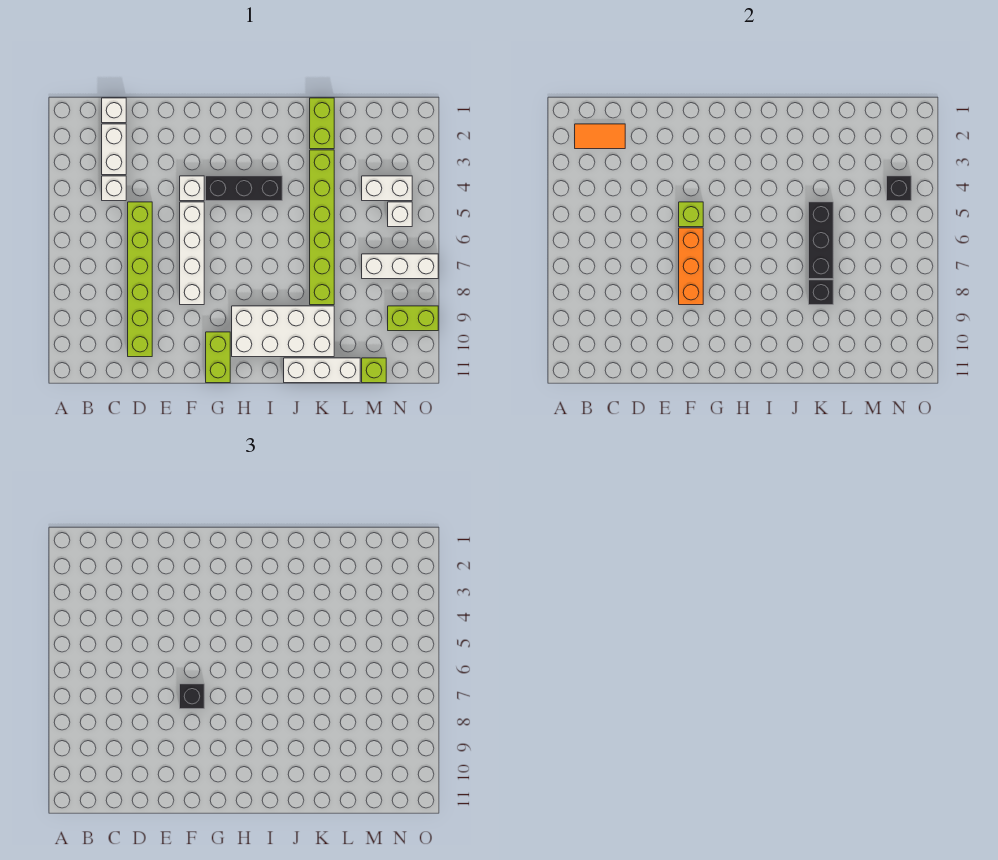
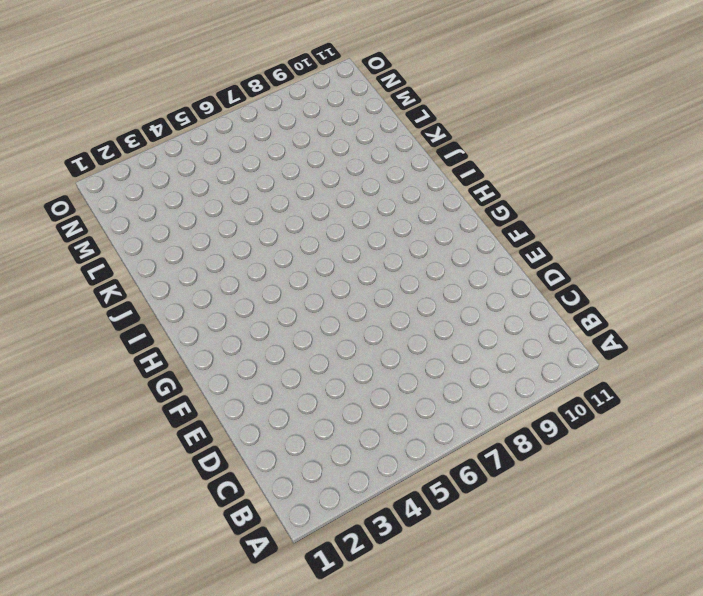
none -> white 1x1 brick [102,98,126,123]
none -> white 1x2 brick [102,124,126,175]
none -> white 1x1 brick [102,176,126,201]

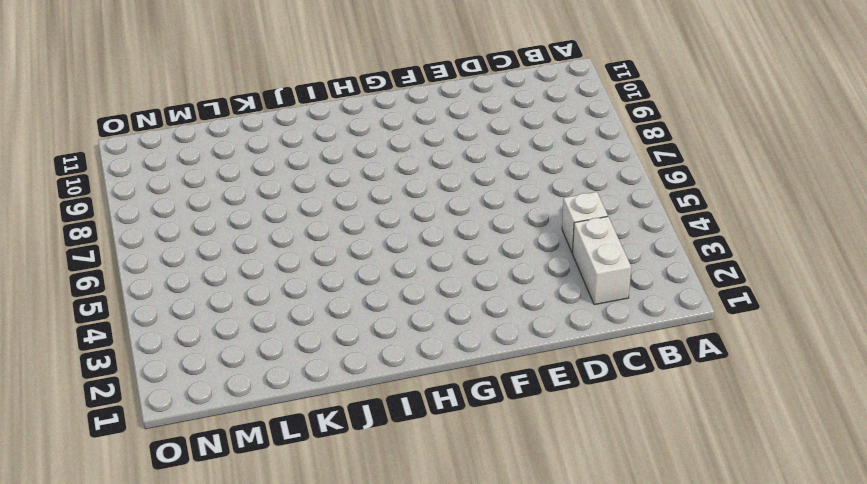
none -> white 1x1 brick [102,98,126,123]
none -> lime 1x6 brick [128,202,152,357]
none -> white 1x1 brick [180,176,204,201]

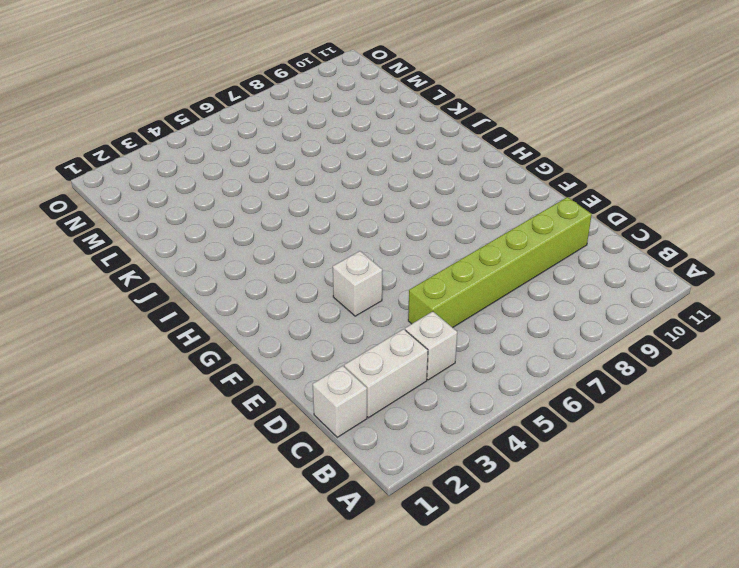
none -> white 1x4 brick [180,202,204,305]
none -> black 1x3 brick [206,176,282,201]
none -> lime 1x2 brick [206,332,230,383]

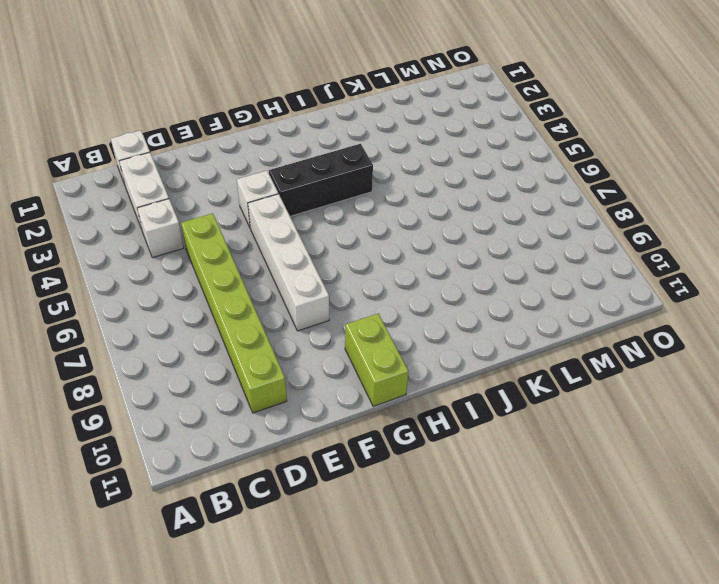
none -> white 2x4 brick [232,306,334,357]
none -> white 1x3 brick [284,358,360,383]
none -> lime 1x2 brick [310,98,334,149]

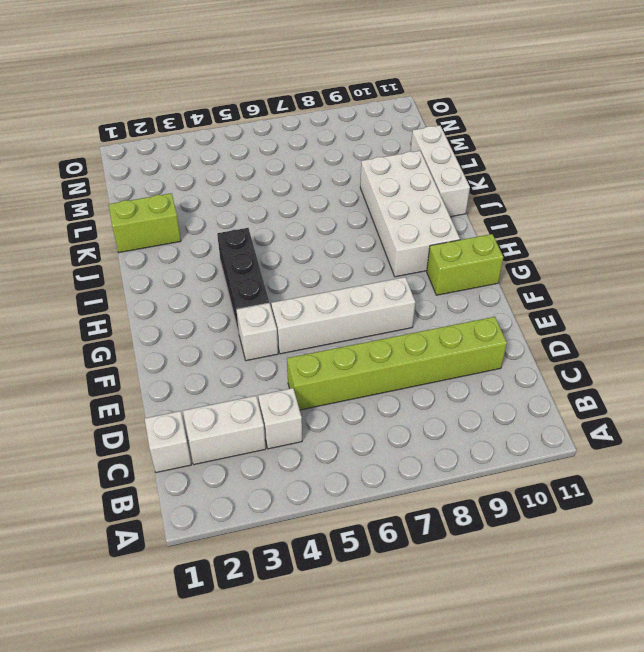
none -> lime 1x6 brick [310,150,334,305]
none -> white 1x2 brick [362,176,412,201]
none -> white 1x3 brick [362,254,438,279]

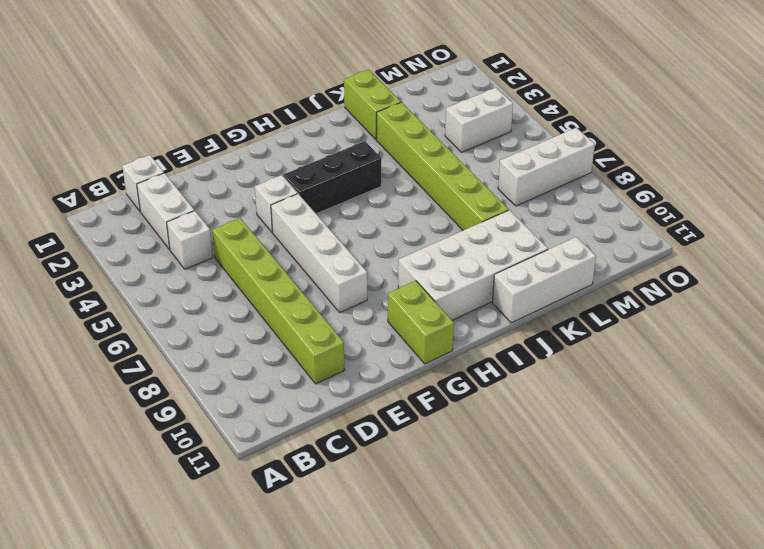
none -> lime 1x1 brick [362,358,386,383]
none -> white 1x1 brick [388,202,412,227]
none -> lime 1x2 brick [388,306,438,331]

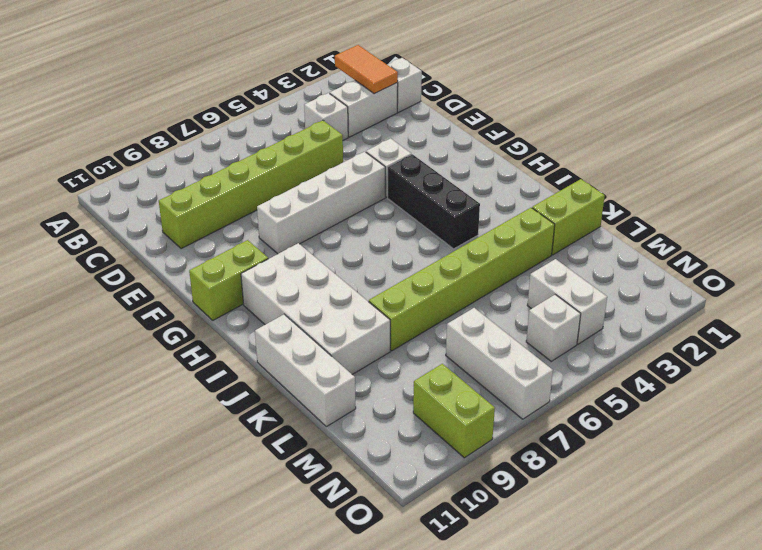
none -> lime 1x1 brick [362,358,386,383]
none -> lime 1x1 brick [679,202,703,227]
none -> orange 1x3 brick [679,228,703,305]

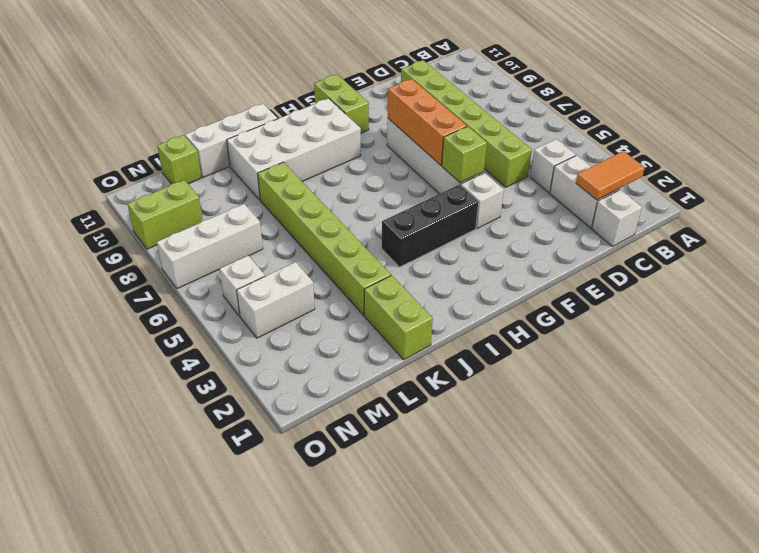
none -> black 1x3 brick [809,202,833,279]
none -> black 1x1 brick [809,280,833,305]
none -> black 1x1 brick [887,176,911,201]

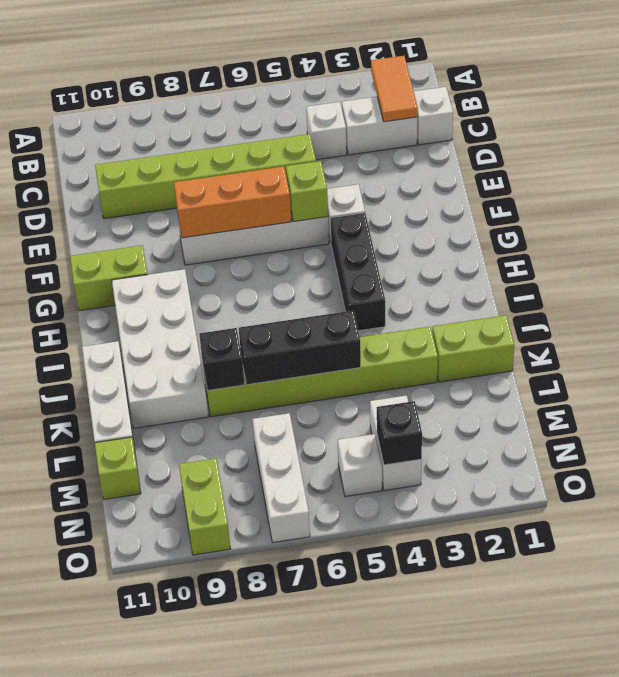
none -> black 1x1 brick [180,684,204,709]

